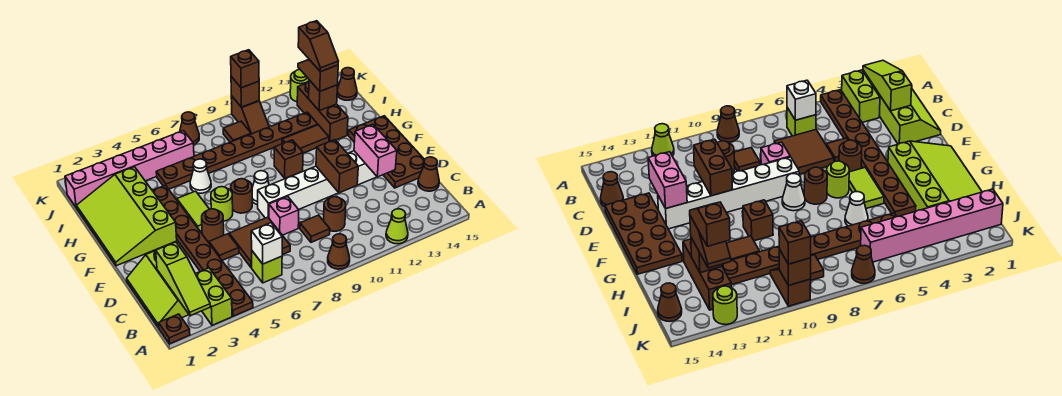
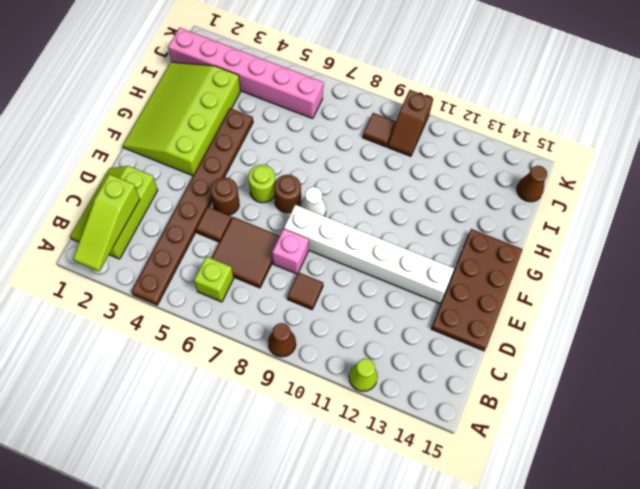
none -> brown 1x1 plate [159,314,190,344]
none -> lime 1x2 brick [196,268,232,325]
none -> brown 1x1 round brick [324,197,346,231]
none -> brown 1x1 cone [418,157,439,191]

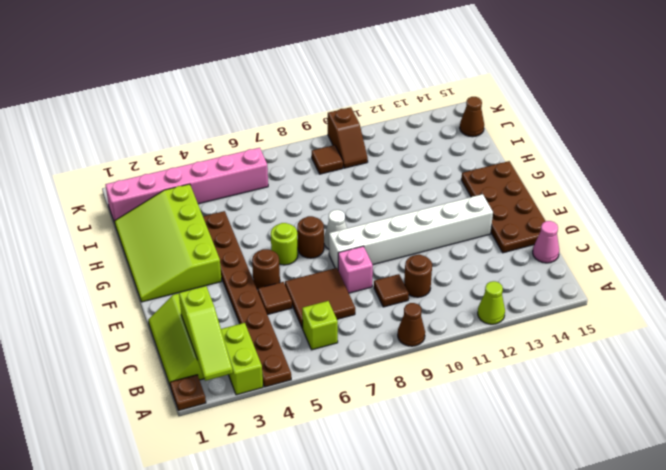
pink 1x1 cone [533,221,559,263] -> brown 1x1 cone [418,157,439,191]
none -> lime 1x2 tile [177,191,209,231]
none -> brown 1x1 brick [274,140,303,178]
none -> white 1x1 cone [190,159,211,193]
none -> brown 1x2 tile [282,125,329,153]

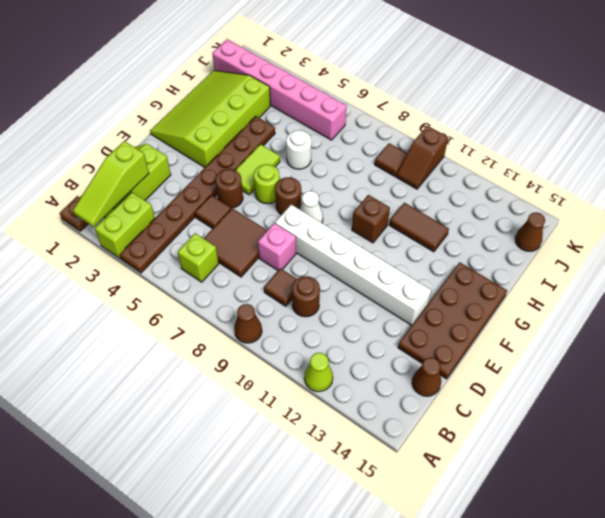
white 1x1 round brick [286,130,311,169] -> white 1x1 cone [190,159,211,193]
none -> brown 1x3 brick [297,82,348,142]
none -> brown 1x8 plate [156,112,318,189]
none -> brown 1x1 cone [180,112,199,145]
none -> lime 1x1 round brick [290,70,309,102]

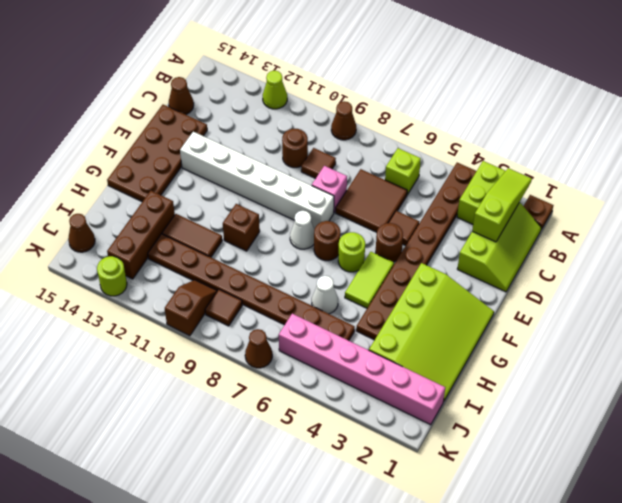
none -> white 1x1 brick [251,223,282,264]
none -> brown 1x2 brick [316,140,358,193]
none -> pink 1x2 brick [354,124,397,177]
none -> brown 1x1 brick [309,80,338,111]

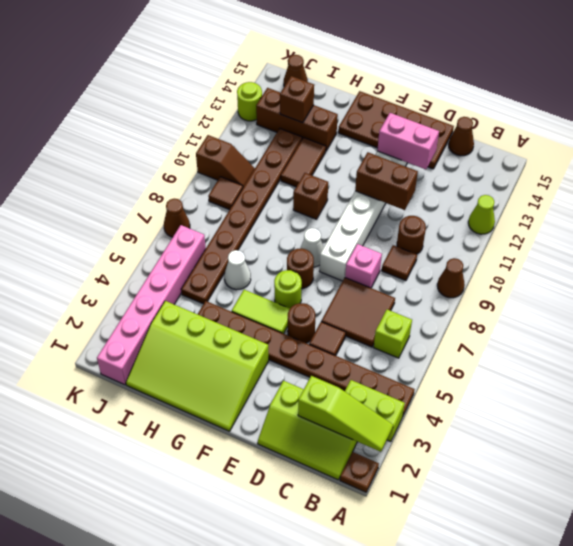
none -> white 1x1 brick [251,223,282,264]
none -> brown 1x1 brick [231,77,259,107]
none -> brown 1x2 slope [298,60,338,91]
none -> brown 1x1 brick [231,50,259,88]

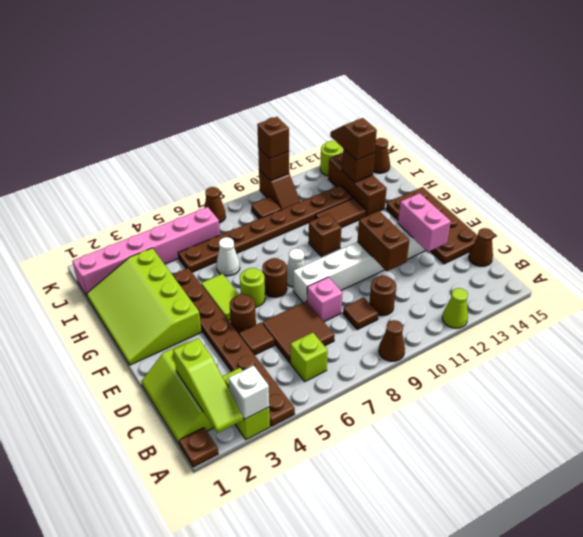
white 1x1 brick [228,366,269,420] -> white 1x1 brick moved to [251,223,282,264]
none -> brown 1x2 slope [298,21,339,72]

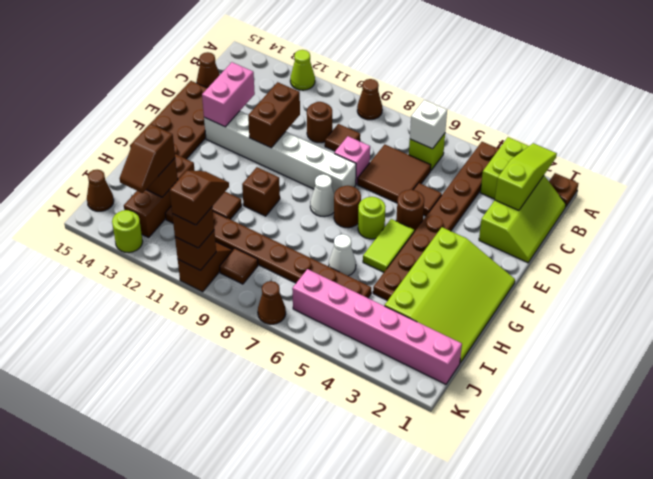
brown 1x2 slope [169,171,229,225] -> brown 1x2 slope moved to [298,21,339,72]

